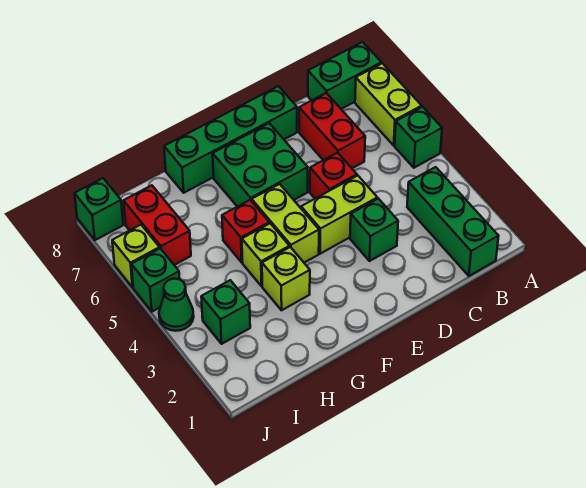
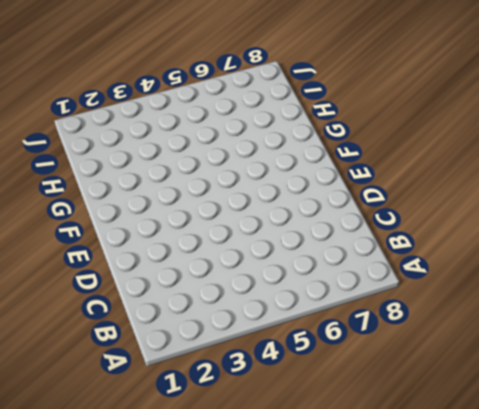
none -> green 1x1 brick [395,107,442,168]
none -> lime 1x2 brick [355,63,422,145]
none -> green 1x2 brick [308,42,381,109]

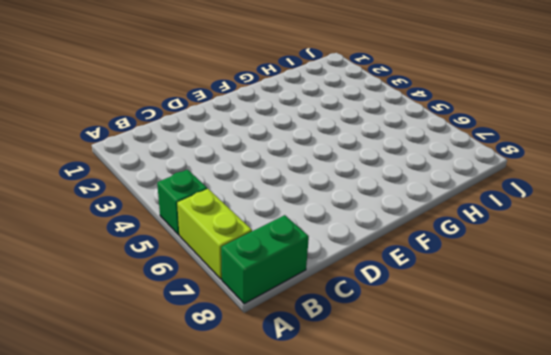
none -> green 1x3 brick [407,167,499,276]
none -> red 1x2 brick [299,93,365,168]
none -> green 1x1 brick [350,199,398,261]

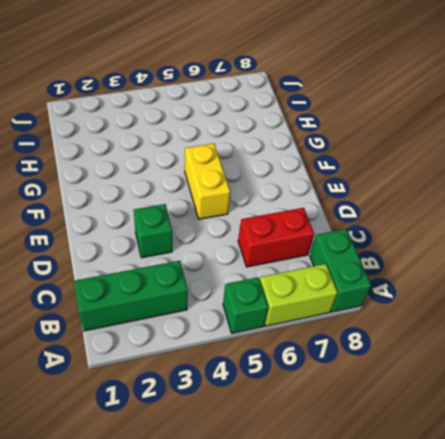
yellow 1x2 brick [185,143,230,219] -> lime 1x2 brick [252,184,319,263]
none -> lime 1x2 brick [301,176,377,254]
none -> red 1x1 brick [310,153,357,198]
none -> green 1x4 brick [164,86,297,193]

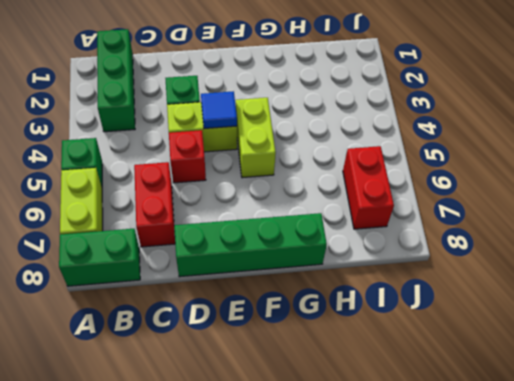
blue 1x1 tile [201,91,237,129] -> none
none -> green 2x2 brick [213,123,308,207]
none -> lime 1x1 brick [262,247,310,310]
none -> lime 1x1 brick [242,223,289,286]

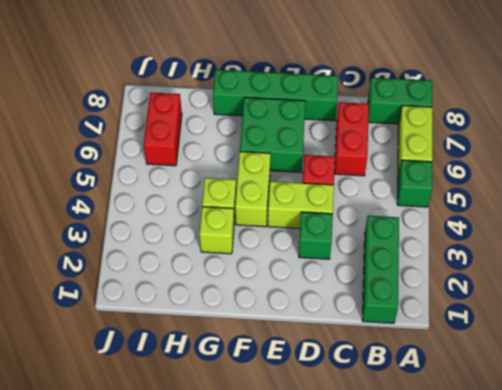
none -> red 1x1 brick [222,200,269,262]
none -> green 1x1 brick [201,280,250,344]
none -> green 1x1 cone [159,279,194,331]

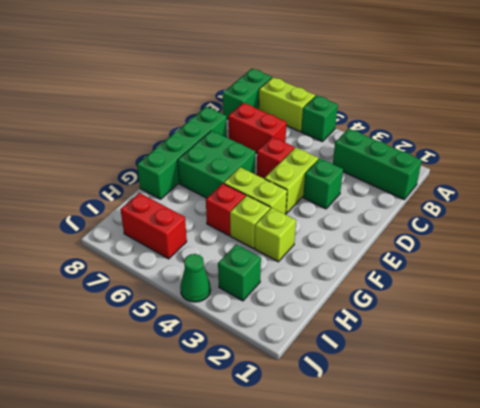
none -> green 1x1 brick [131,248,180,312]
none -> lime 1x1 brick [112,225,160,287]
none -> green 1x1 brick [75,178,123,240]

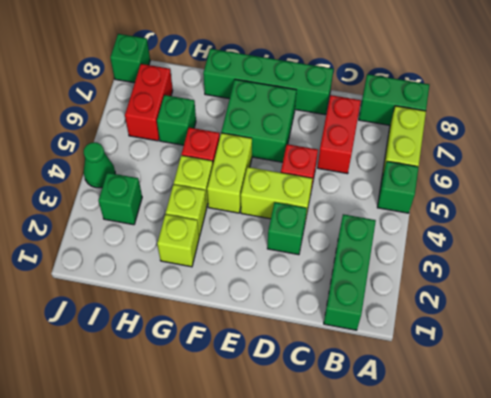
lime 1x1 brick [157,214,199,267] -> lime 1x1 brick moved to [112,225,160,287]
green 1x1 brick [157,95,196,145] -> green 1x1 brick moved to [131,248,180,312]

